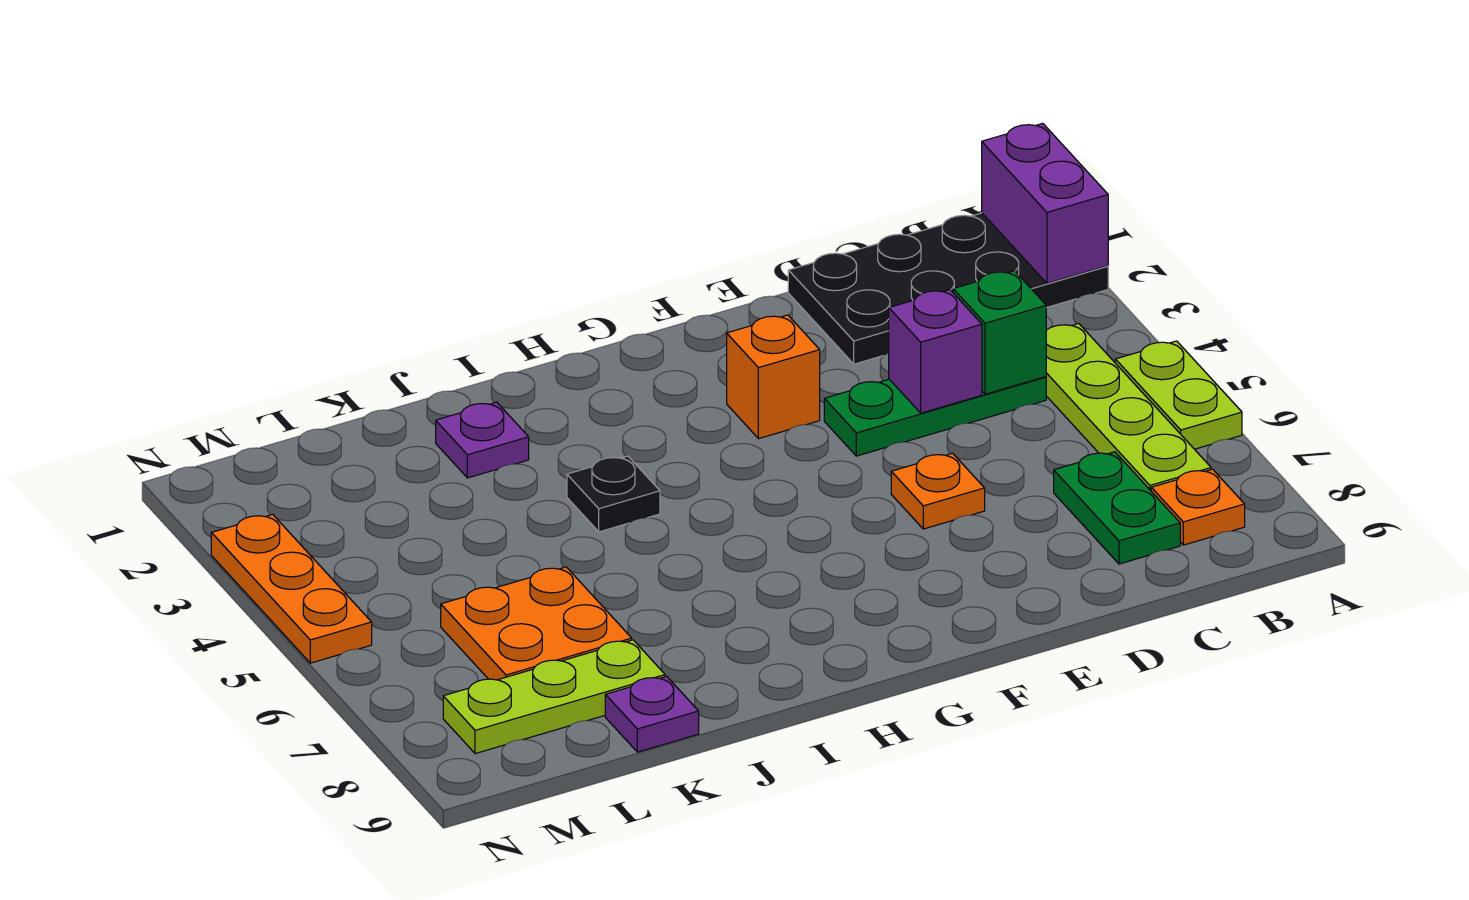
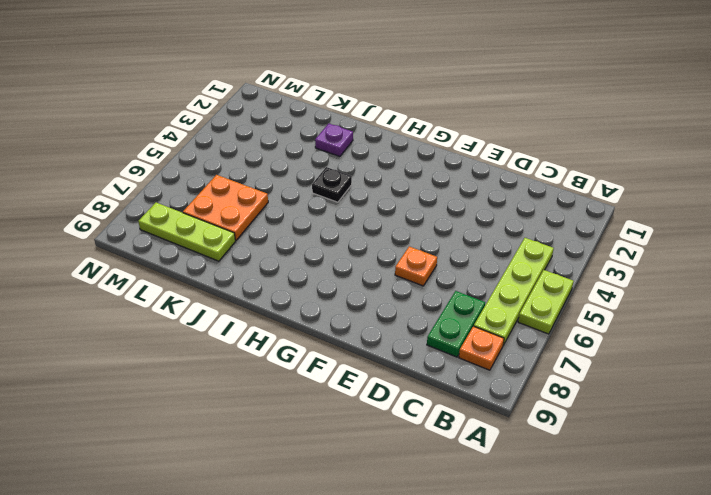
none -> black 2x4 plate [788,213,1108,364]
none -> green 1x3 plate [824,377,1046,456]
none -> orange 1x1 brick [727,315,820,439]

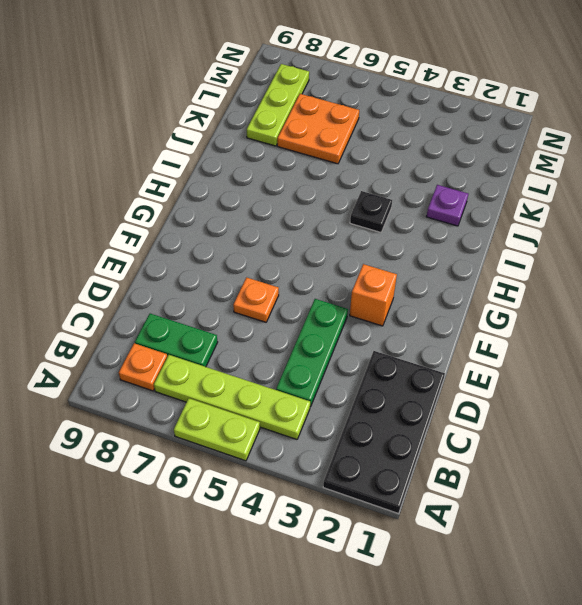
none -> purple 1x1 plate [605,676,699,752]
none -> orange 1x3 plate [211,514,372,663]
none -> purple 1x2 brick [982,123,1108,283]

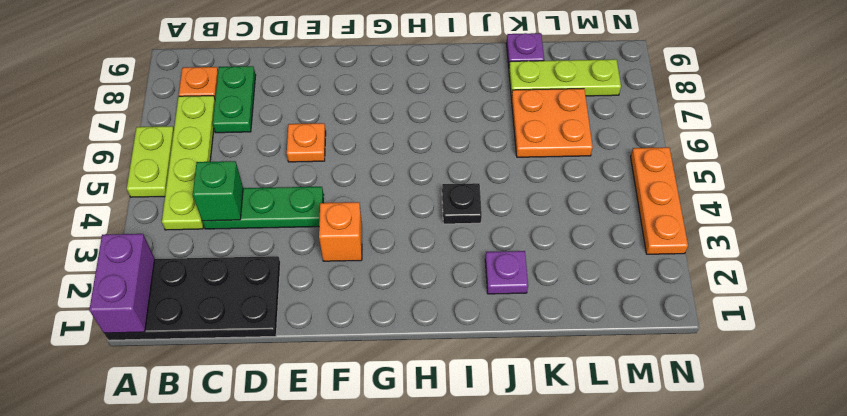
none -> purple 1x1 brick [889,290,982,413]

